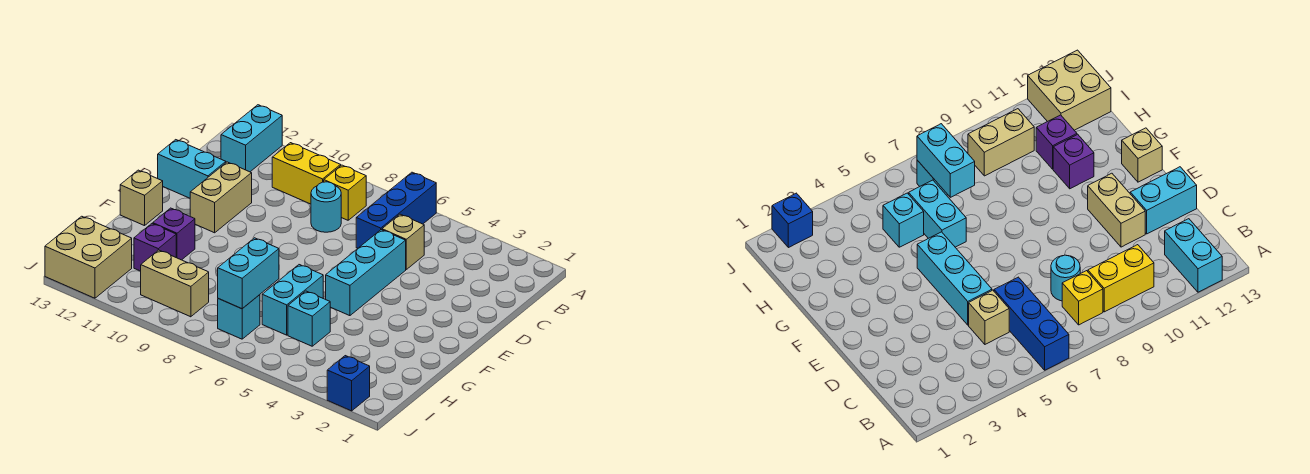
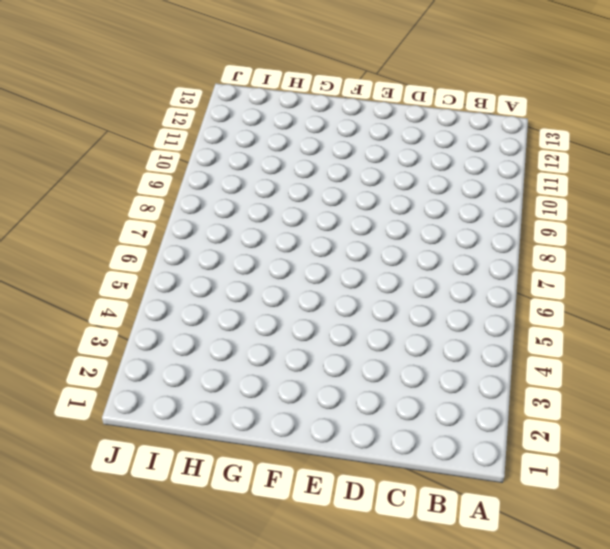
none -> blue 1x3 brick [356,172,436,248]
none -> cyan 1x2 brick [221,105,282,172]
none -> yellow 1x1 brick [324,165,366,220]

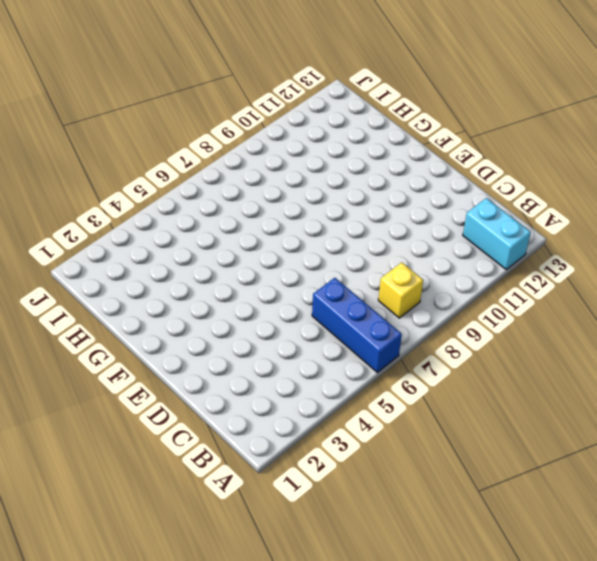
none -> yellow 1x2 brick [272,143,341,204]
none -> tan 1x1 brick [382,214,424,269]
none -> cyan 1x1 round brick [311,182,341,232]

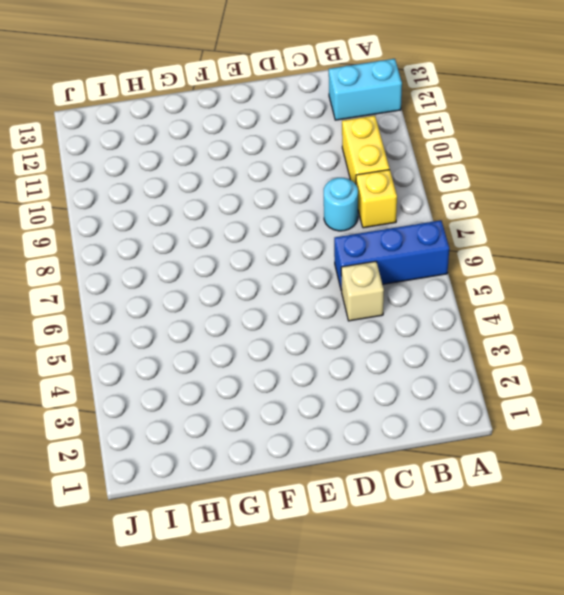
none -> cyan 1x3 brick [326,230,406,316]
none -> tan 1x2 brick [190,162,252,233]
none -> cyan 1x2 brick [158,140,226,198]

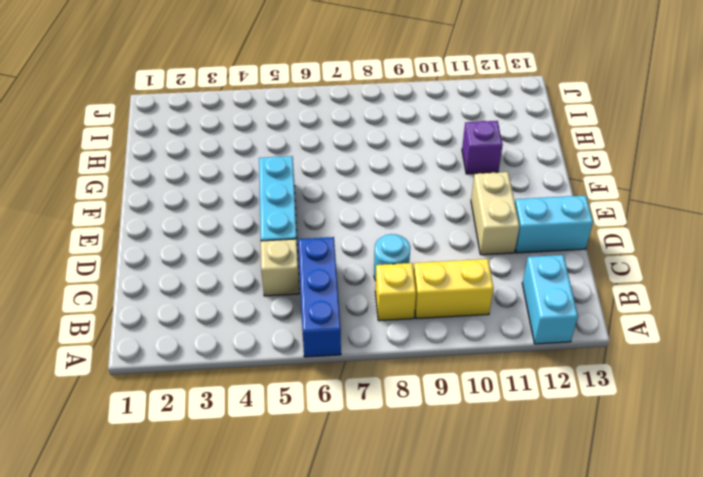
none -> tan 1x1 brick [120,170,163,226]
none -> cyan 1x2 brick [262,265,323,335]
none -> cyan 1x1 brick [288,291,330,346]

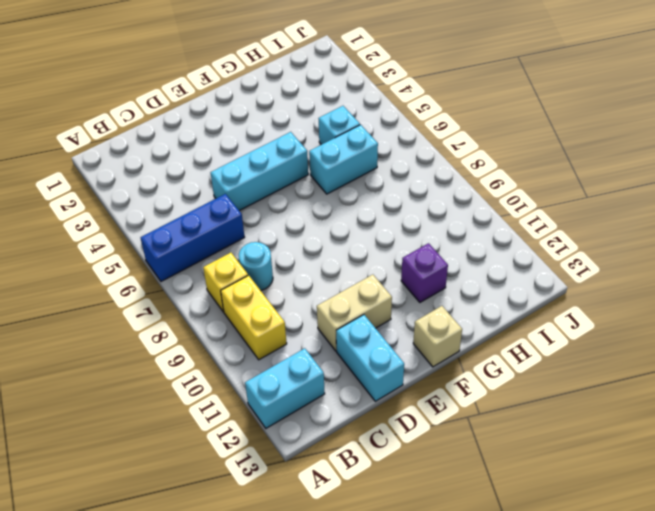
none -> tan 1x1 brick [382,214,424,269]
none -> purple 1x1 brick [134,224,176,271]
none -> cyan 1x1 brick [218,295,260,339]

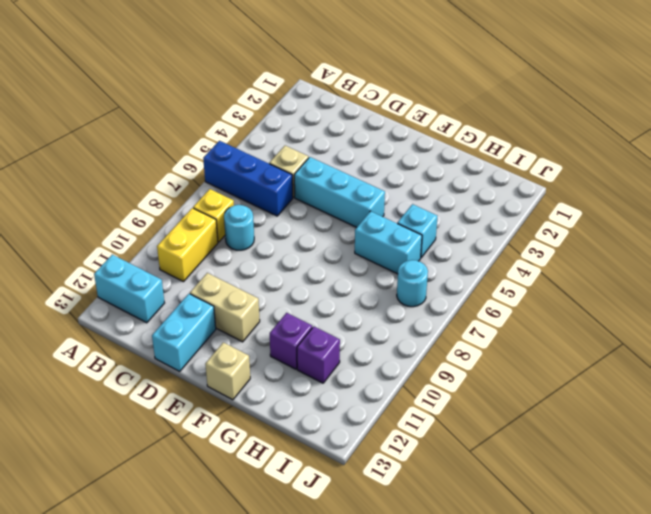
cyan 1x1 round brick [397,260,428,307] -> cyan 1x1 brick [218,295,260,339]
none -> tan 1x2 brick [141,250,209,317]
none -> tan 2x2 brick [45,216,132,298]
none -> blue 1x1 brick [327,356,370,411]

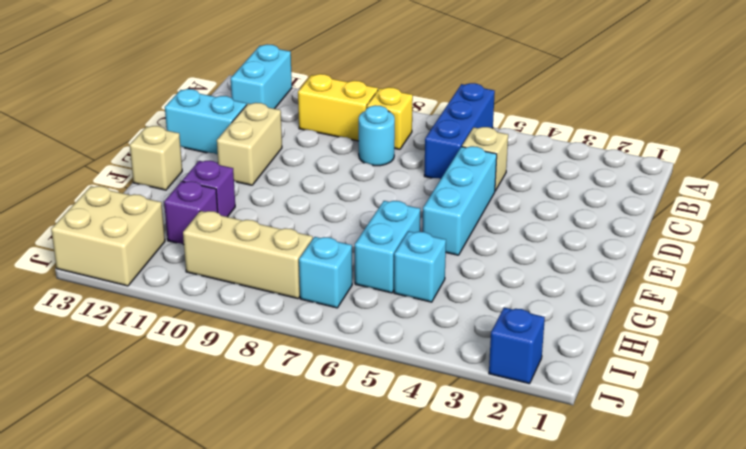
tan 1x3 brick [183,211,313,299] -> tan 1x2 brick [141,250,209,317]
none -> cyan 1x2 brick [218,238,279,309]

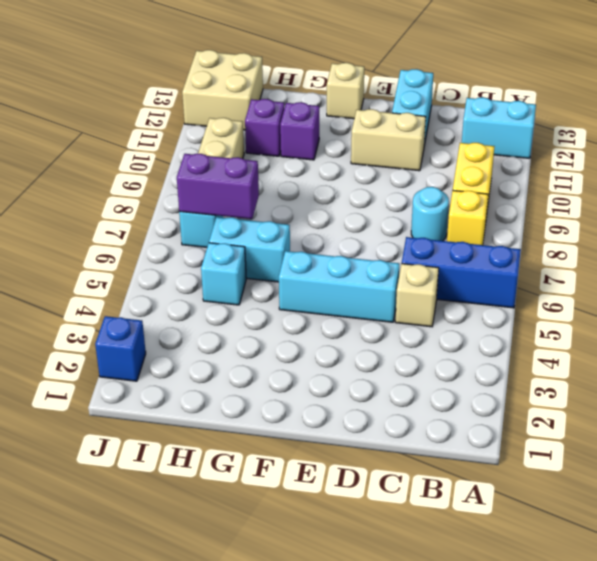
purple 1x2 brick [177,154,259,219] -> cyan 1x2 brick [218,238,279,309]

